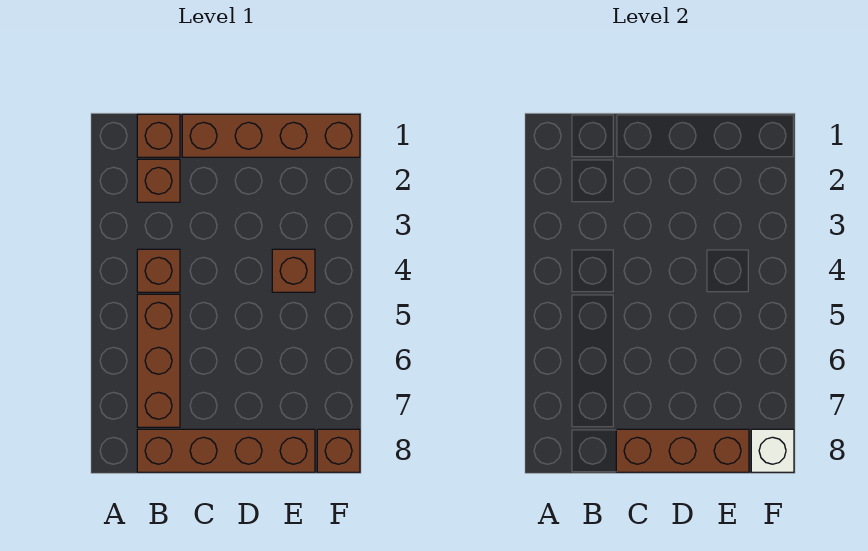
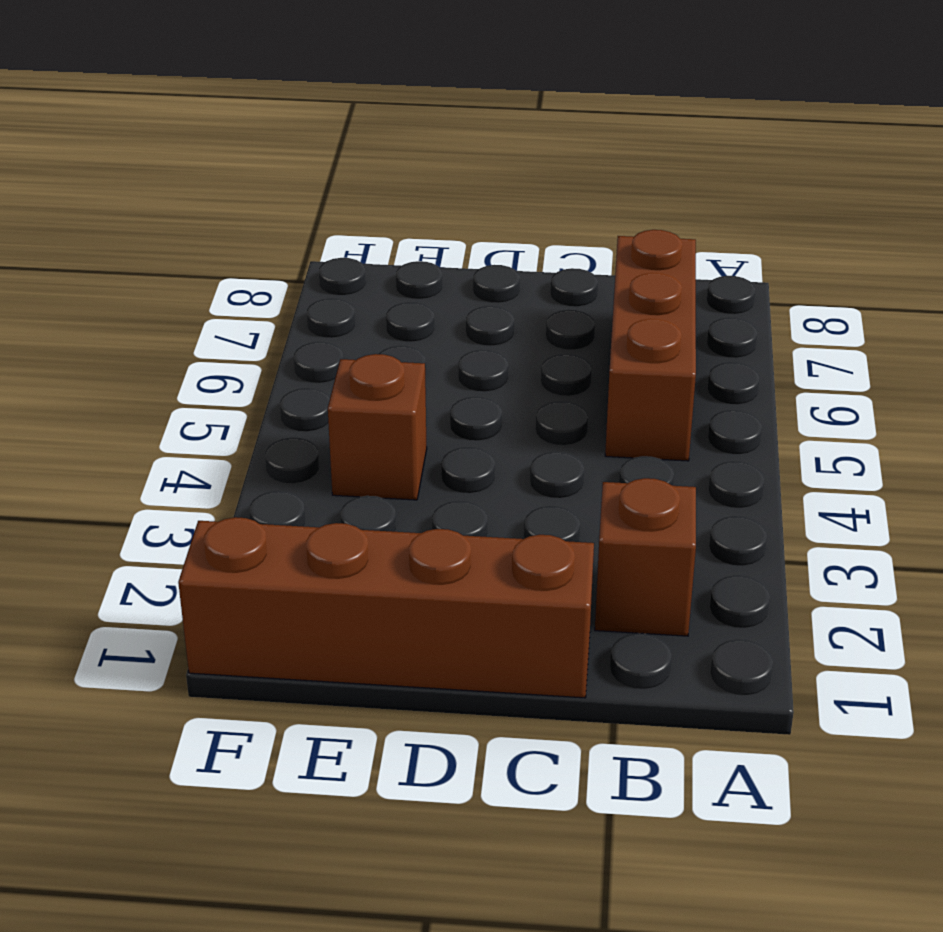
none -> brown 1x1 brick [137,114,180,157]
none -> brown 1x1 brick [137,249,180,292]

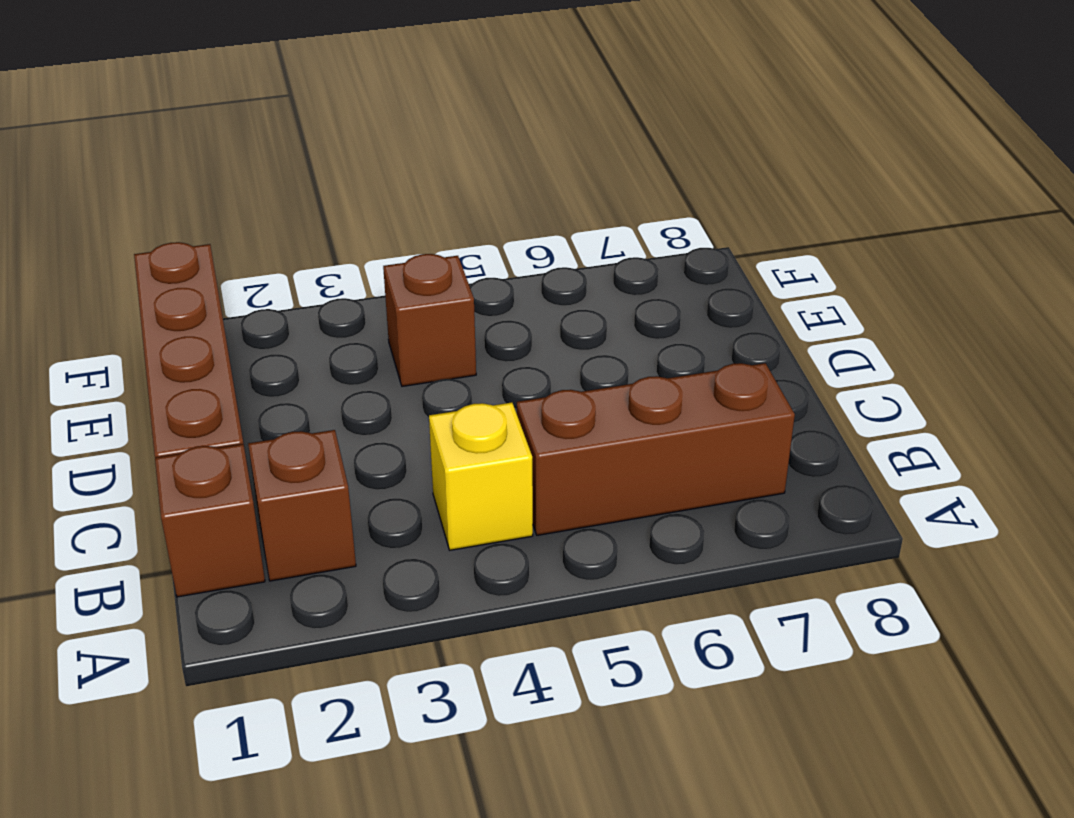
yellow 1x1 brick [429,402,533,550] -> brown 1x1 brick [137,249,180,292]
none -> brown 1x4 brick [137,429,315,472]
none -> brown 1x1 brick [317,429,360,472]

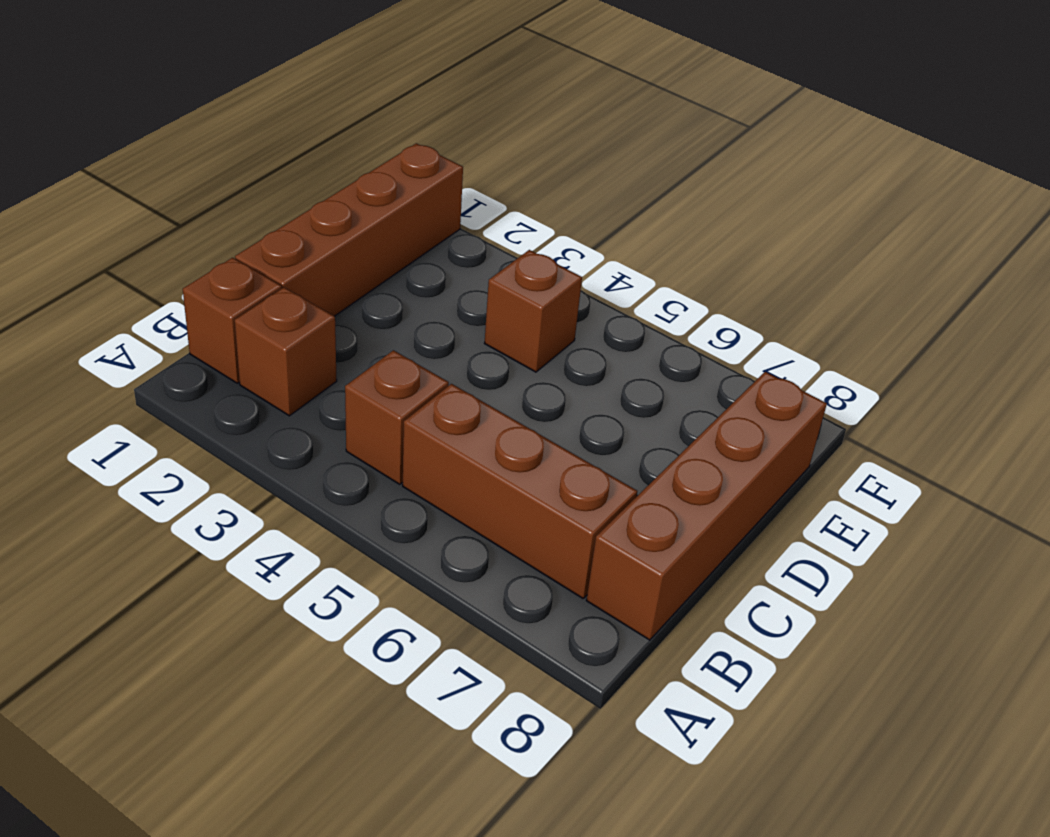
none -> brown 1x1 brick [317,429,360,472]
none -> brown 1x3 brick [616,429,749,472]

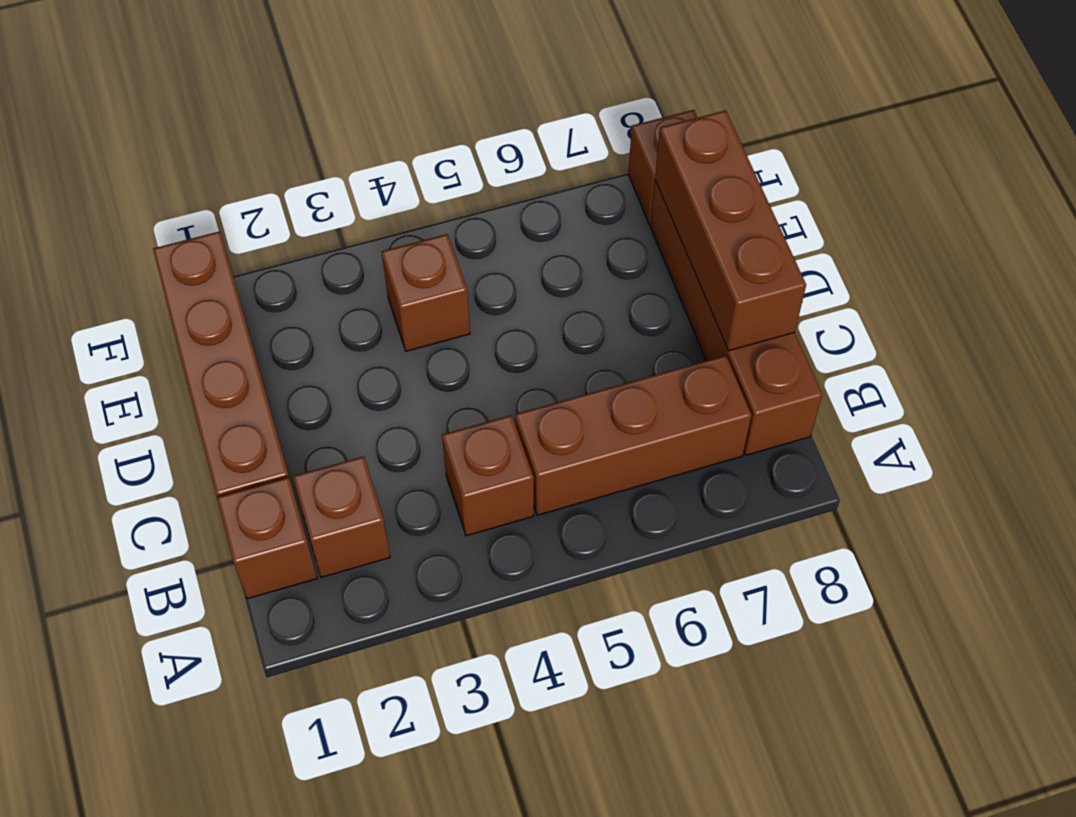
none -> white 1x1 brick [751,429,794,472]

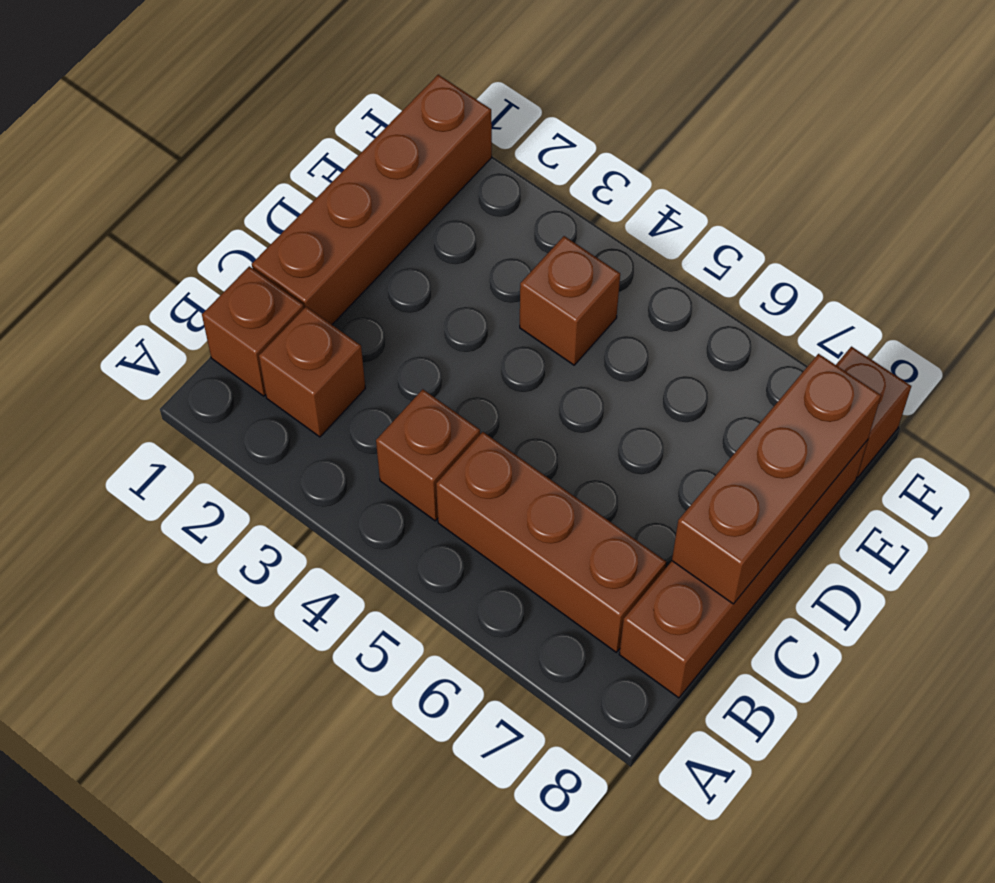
none -> white 1x1 brick [751,429,794,472]

